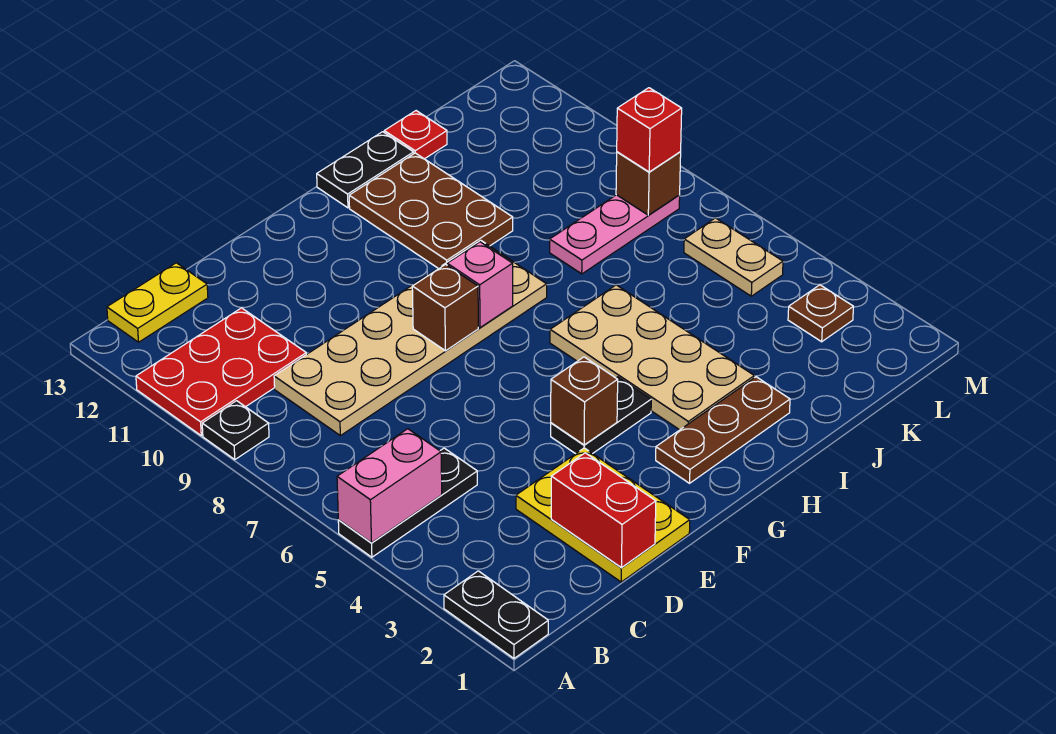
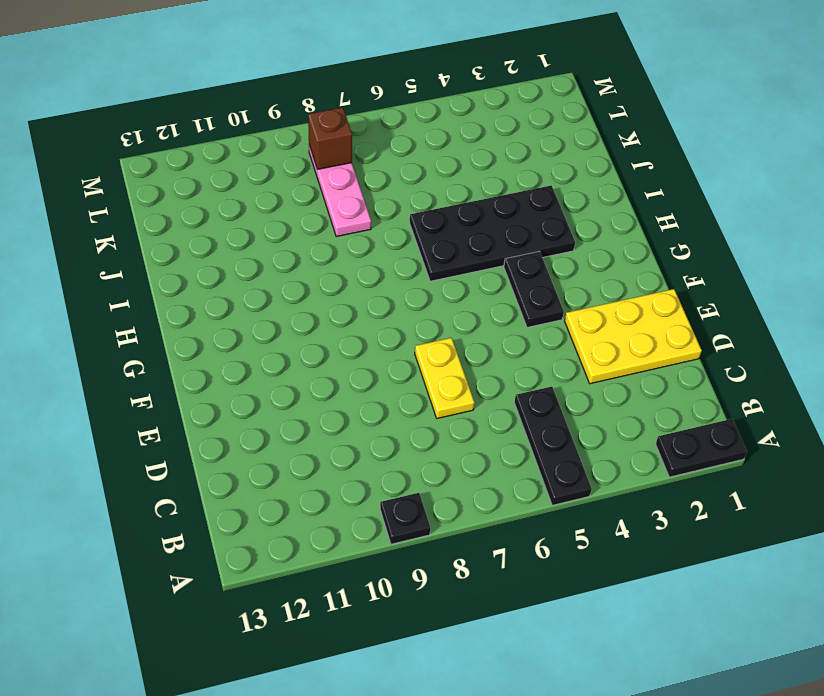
yellow 1x2 plate [415,338,474,418] -> yellow 1x2 plate moved to [107,263,208,342]
black 2x4 plate [410,185,575,281] -> tan 2x4 plate [550,285,754,430]
none -> red 2x3 plate [136,308,306,436]
none -> tan 2x6 plate [274,240,547,436]
none -> brown 1x3 plate [656,377,790,483]

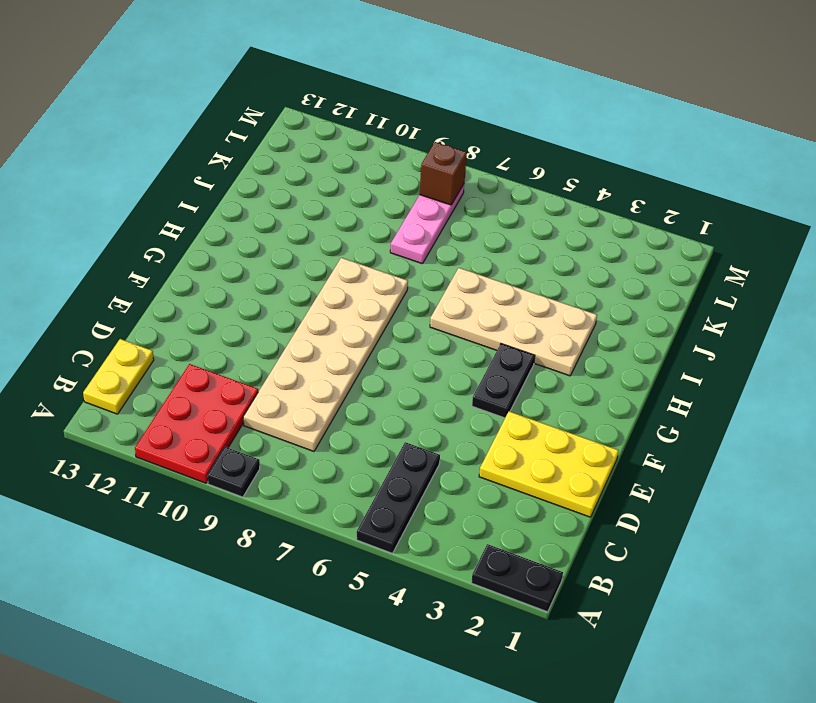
none -> brown 1x3 plate [656,377,790,483]
none -> brown 2x3 plate [349,153,513,268]
none -> black 1x2 plate [317,132,414,208]

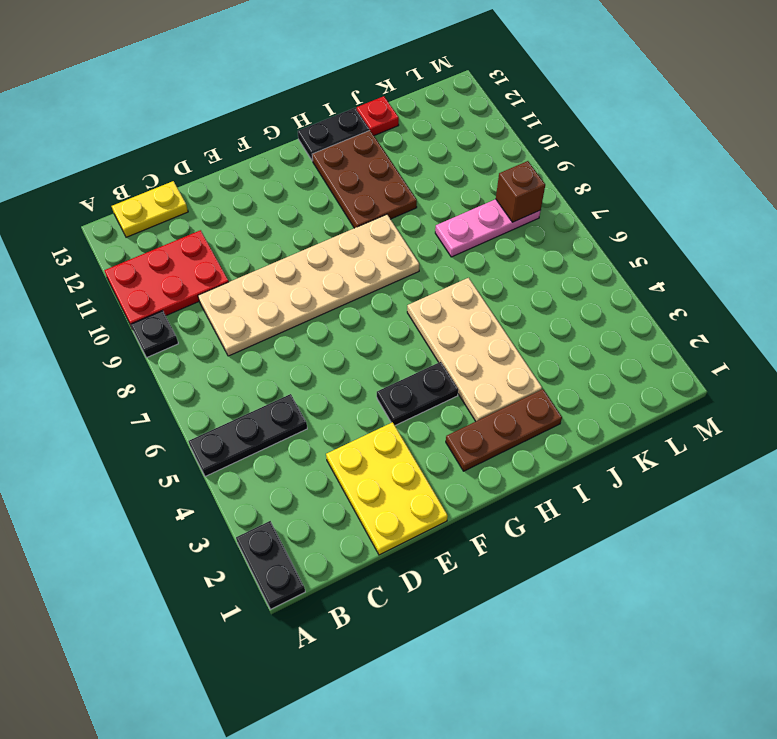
none -> brown 1x1 plate [788,285,853,342]
none -> tan 1x2 plate [684,218,783,296]
none -> pink 1x2 brick [337,429,442,543]

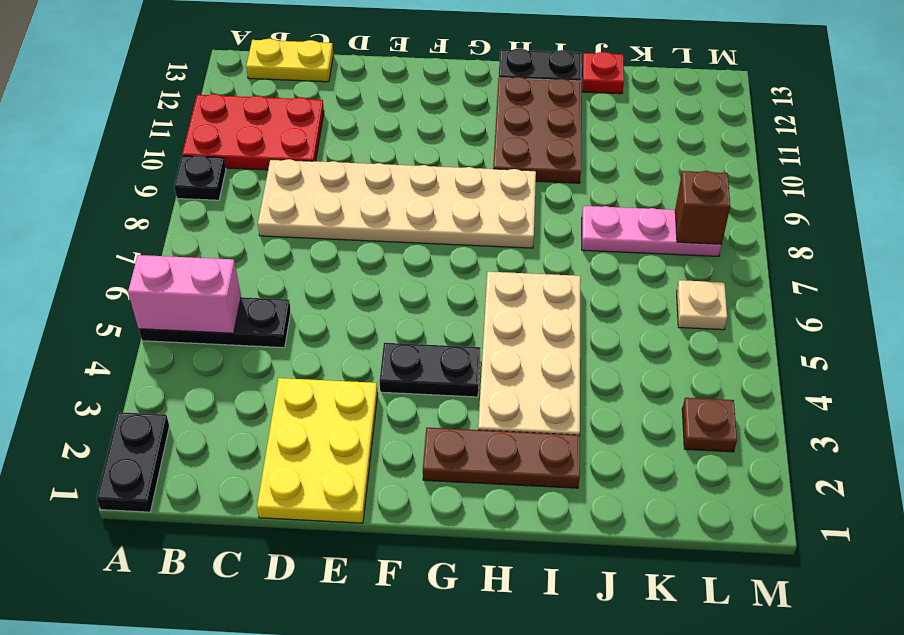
tan 1x1 plate [677,280,727,330] -> tan 1x2 plate [684,218,783,296]
none -> red 1x2 brick [551,453,656,568]
none -> brown 1x1 brick [551,357,618,445]
none -> brown 1x1 brick [412,264,478,351]

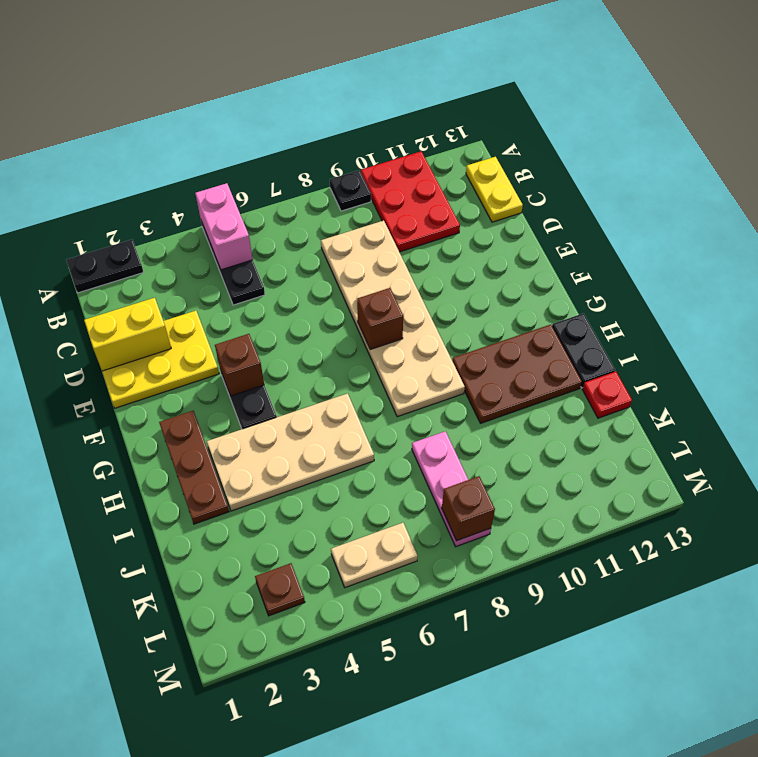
yellow 1x2 brick [84,298,171,371] -> red 1x2 brick [551,453,656,568]
none -> pink 1x1 brick [447,242,513,328]
none -> red 1x1 brick [617,88,682,172]

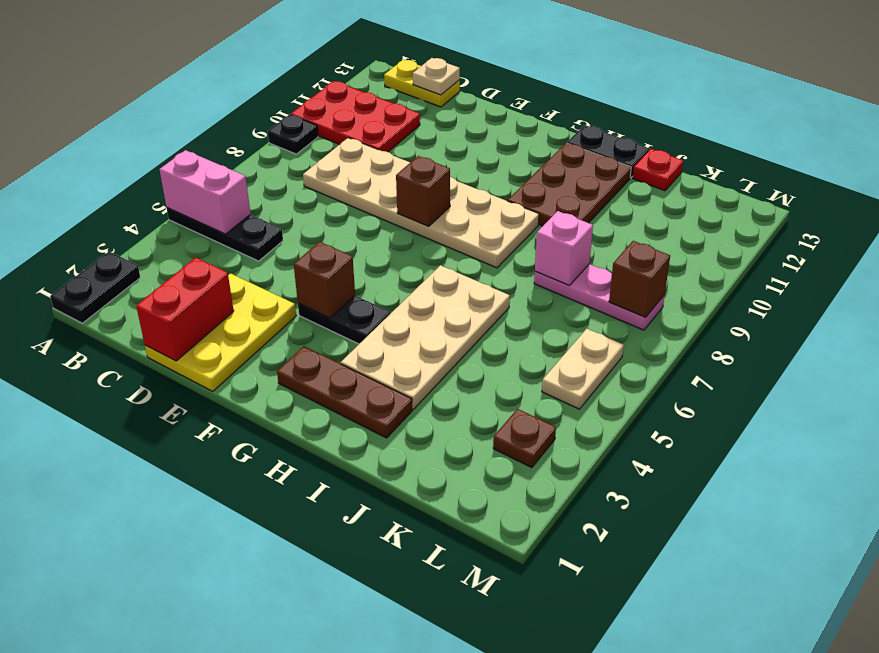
tan 1x1 plate [413,58,460,95] -> none
pink 1x1 brick [535,211,593,285] -> pink 1x1 brick moved to [447,242,513,328]
none -> red 1x1 brick [617,88,682,172]

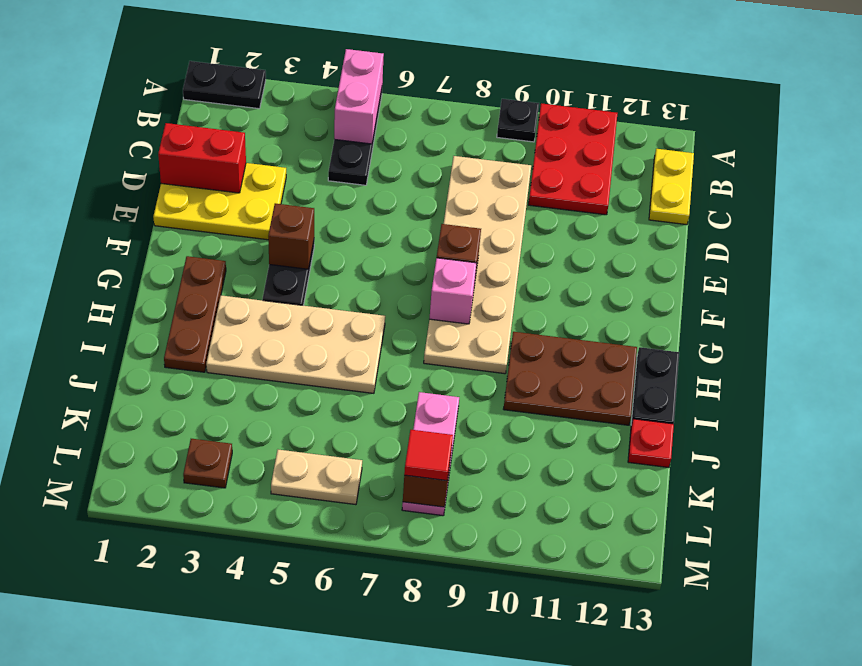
red 1x1 tile [404,430,453,481] -> red 1x1 brick [617,88,682,172]

